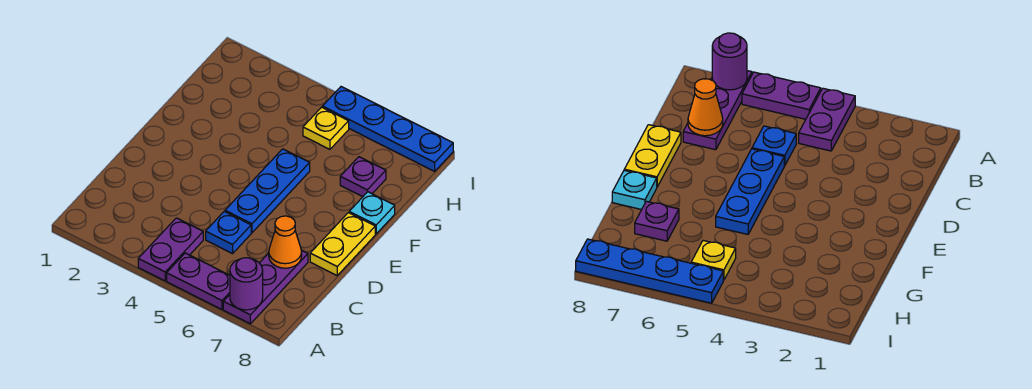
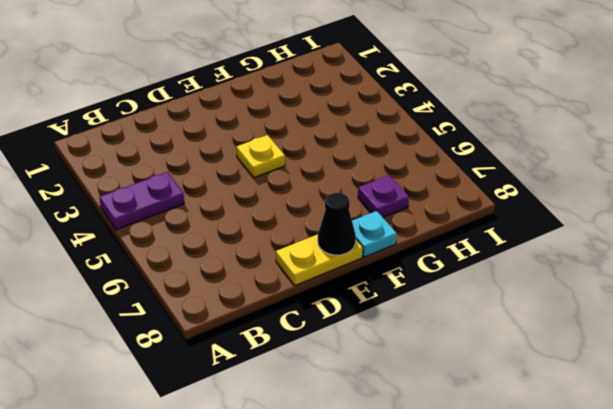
yellow 1x1 plate [236,135,285,178] -> yellow 1x1 plate moved to [303,107,349,149]
black 1x1 cone [318,193,356,255] -> none
none -> purple 1x2 plate [167,253,230,309]
none -> purple 1x3 plate [223,250,308,324]
none -> blue 1x1 plate [206,211,251,254]

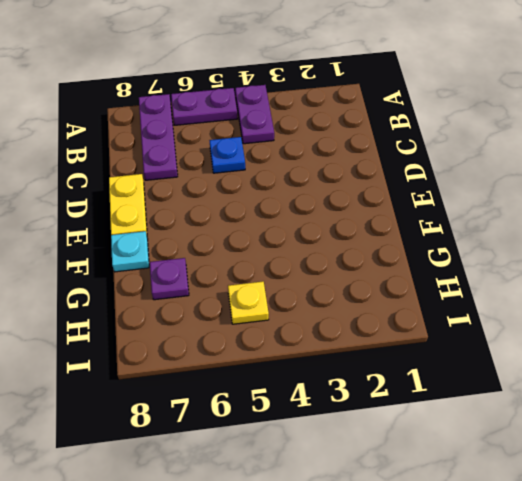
none -> blue 1x3 plate [225,149,310,233]
none -> blue 1x4 plate [322,87,453,171]
none -> purple 1x1 round brick [230,258,263,310]

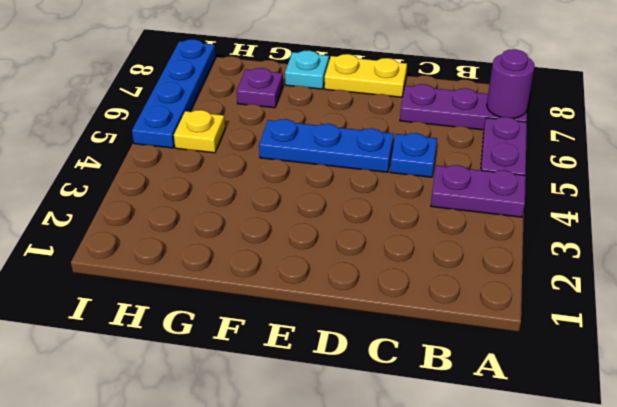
none -> orange 1x1 cone [269,216,302,268]

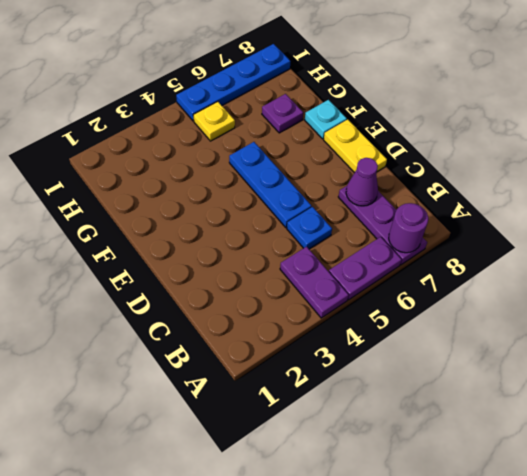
purple 1x1 cone [346,158,378,206] -> orange 1x1 cone [269,216,302,268]

